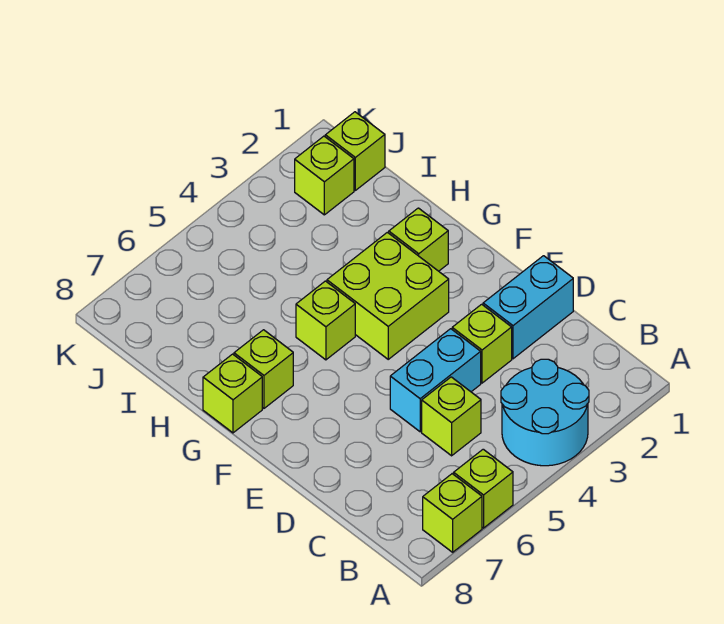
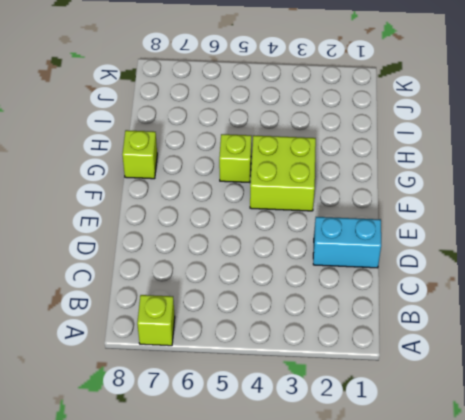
none -> cyan 2x2 round brick [501,359,589,466]
none -> lime 1x1 brick [454,449,513,528]
none -> lime 1x1 brick [422,377,481,456]

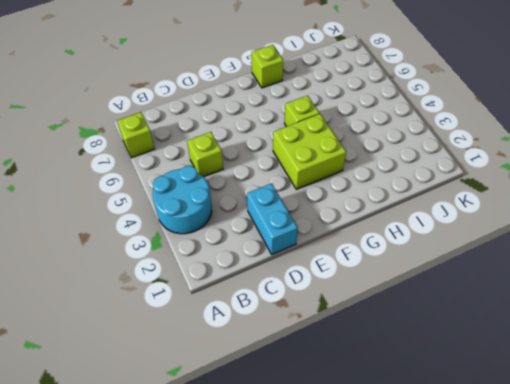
none -> lime 1x1 brick [454,449,513,528]
none -> lime 1x1 brick [452,304,512,383]
none -> cyan 1x2 brick [390,329,481,432]

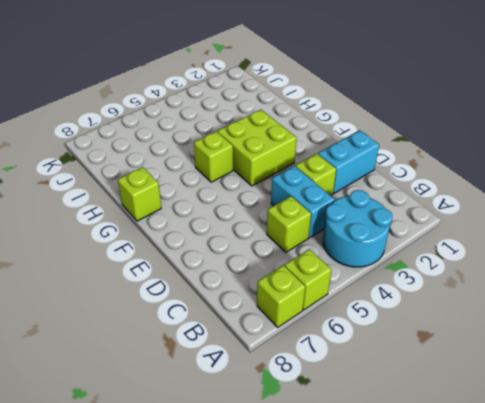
cyan 1x2 brick [271,166,335,238] -> cyan 1x2 brick turned to [390,329,481,432]
none -> lime 1x1 brick [389,208,448,271]
none -> lime 1x1 brick [234,330,293,408]
none -> lime 1x1 brick [325,112,385,190]

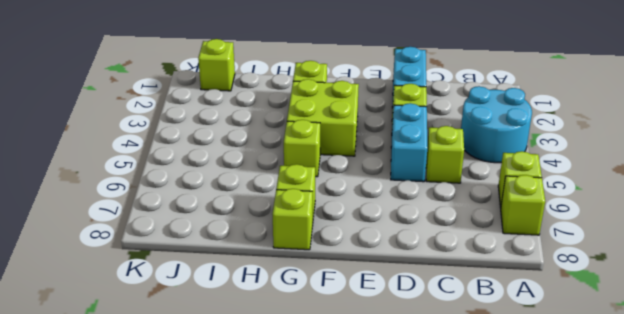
none -> lime 1x1 brick [295,136,354,215]

